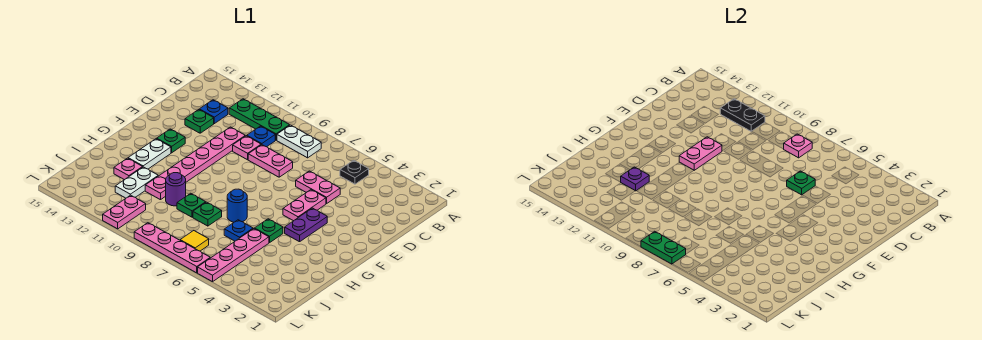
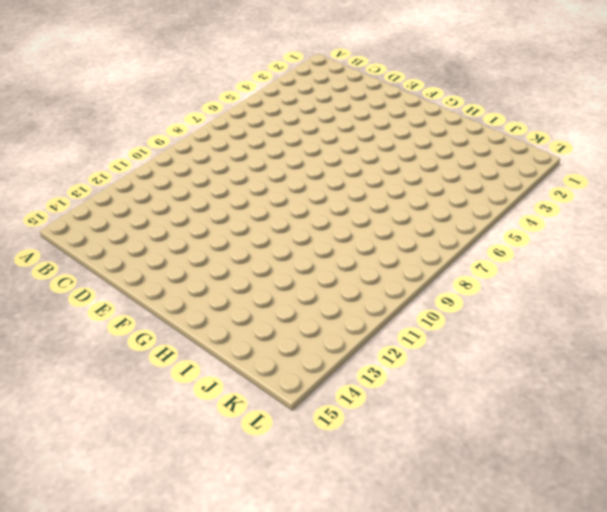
none -> black 1x1 plate [340,160,369,184]
none -> white 1x2 plate [277,125,321,158]
none -> green 1x3 plate [229,99,290,140]
none -> blue 1x1 plate [247,126,275,147]

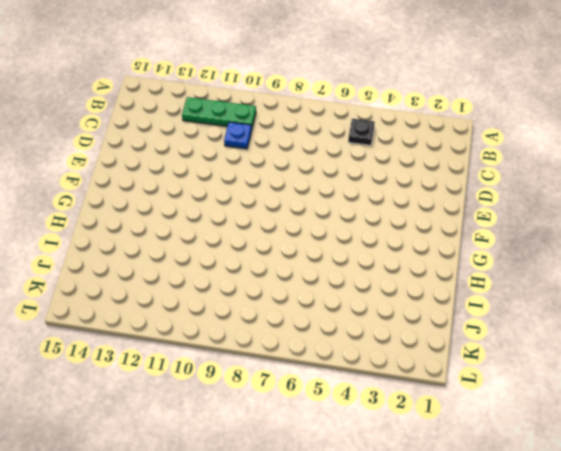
none -> white 1x2 plate [277,125,321,158]
none -> blue 1x1 plate [199,100,228,124]
none -> pink 1x2 plate [296,171,340,204]
none -> pink 1x2 plate [248,145,293,177]

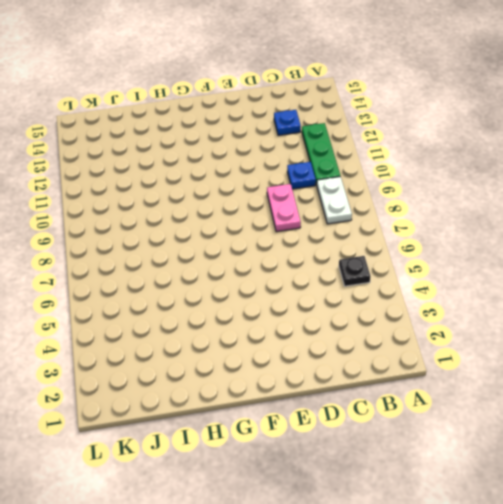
none -> pink 1x2 plate [296,171,340,204]
none -> pink 1x1 plate [233,136,261,160]
none -> pink 1x6 plate [145,127,245,200]
none -> green 1x1 plate [185,110,214,133]

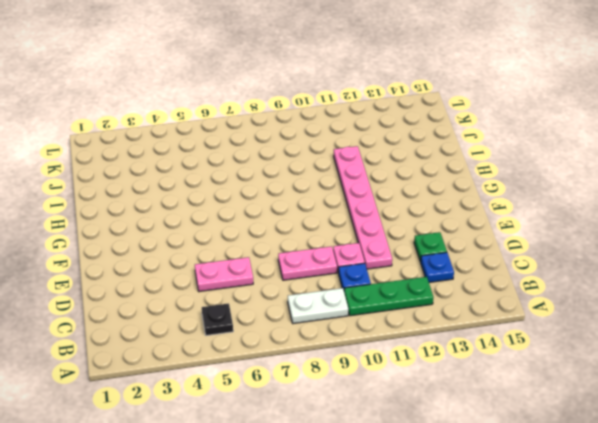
none -> pink 1x2 plate [283,190,326,221]
none -> purple 1x2 plate [285,208,327,242]
none -> green 1x1 plate [157,129,185,153]
none -> white 1x2 plate [128,139,171,169]

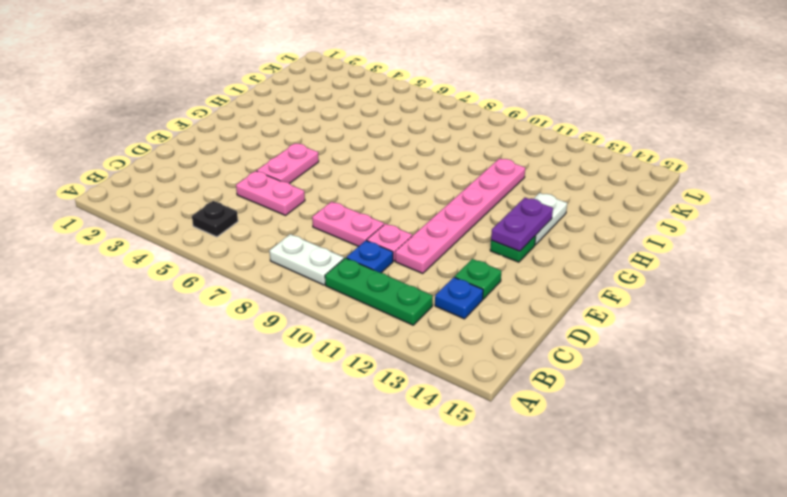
purple 1x2 plate [491,198,553,251] -> purple 1x2 plate moved to [285,208,327,242]
none -> green 1x1 plate [255,219,283,243]
none -> blue 1x1 round brick [227,189,247,222]
none -> pink 1x4 plate [198,229,269,282]
none -> blue 1x1 plate [224,220,253,241]

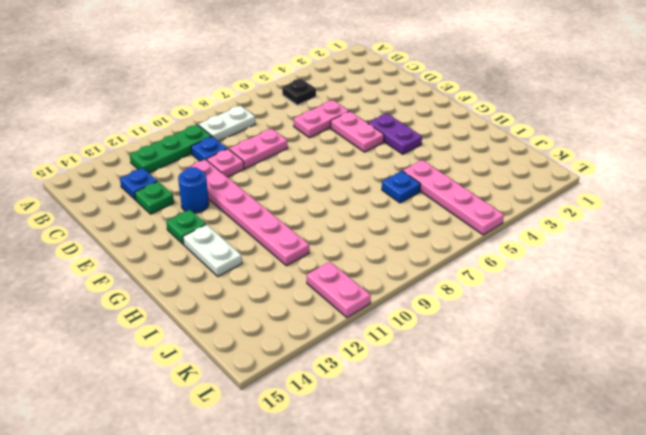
blue 1x1 round brick [178,167,209,213] -> blue 1x1 round brick moved to [227,189,247,222]
none -> green 1x1 plate [255,219,283,243]
none -> green 1x1 plate [193,202,222,226]
none -> green 1x1 plate [177,193,206,217]
none -> purple 1x1 round brick [166,173,186,206]

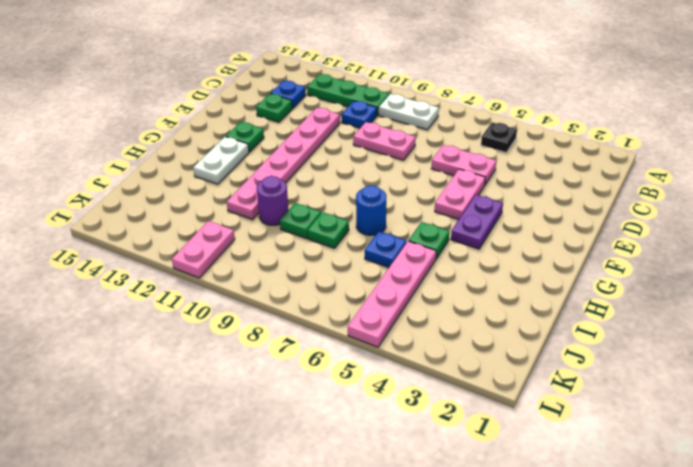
none -> pink 1x1 plate [233,136,261,160]
none -> white 1x2 plate [115,167,158,198]
none -> pink 1x1 plate [114,158,142,180]
none -> yellow 1x1 tile [180,231,209,251]

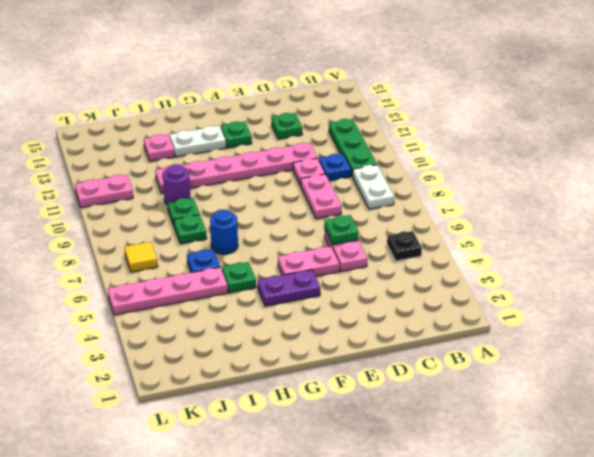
none -> blue 1x1 plate [199,100,228,124]
none -> white 1x2 plate [115,167,158,198]
none -> pink 1x4 plate [134,223,210,273]
none -> pink 1x1 plate [784,134,812,158]

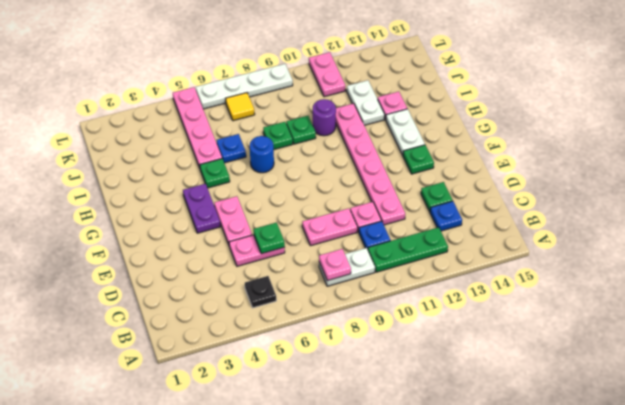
white 1x4 plate [196,64,293,109] -> pink 1x4 plate [134,223,210,273]
none -> black 1x2 plate [720,99,765,131]
none -> pink 1x2 plate [679,137,722,170]
none -> purple 1x1 plate [620,167,649,191]
none -> green 1x2 plate [641,231,686,264]

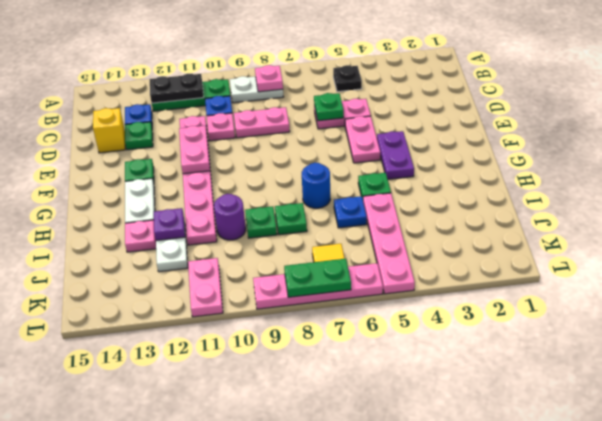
yellow 1x1 brick [93,108,125,153] -> none

